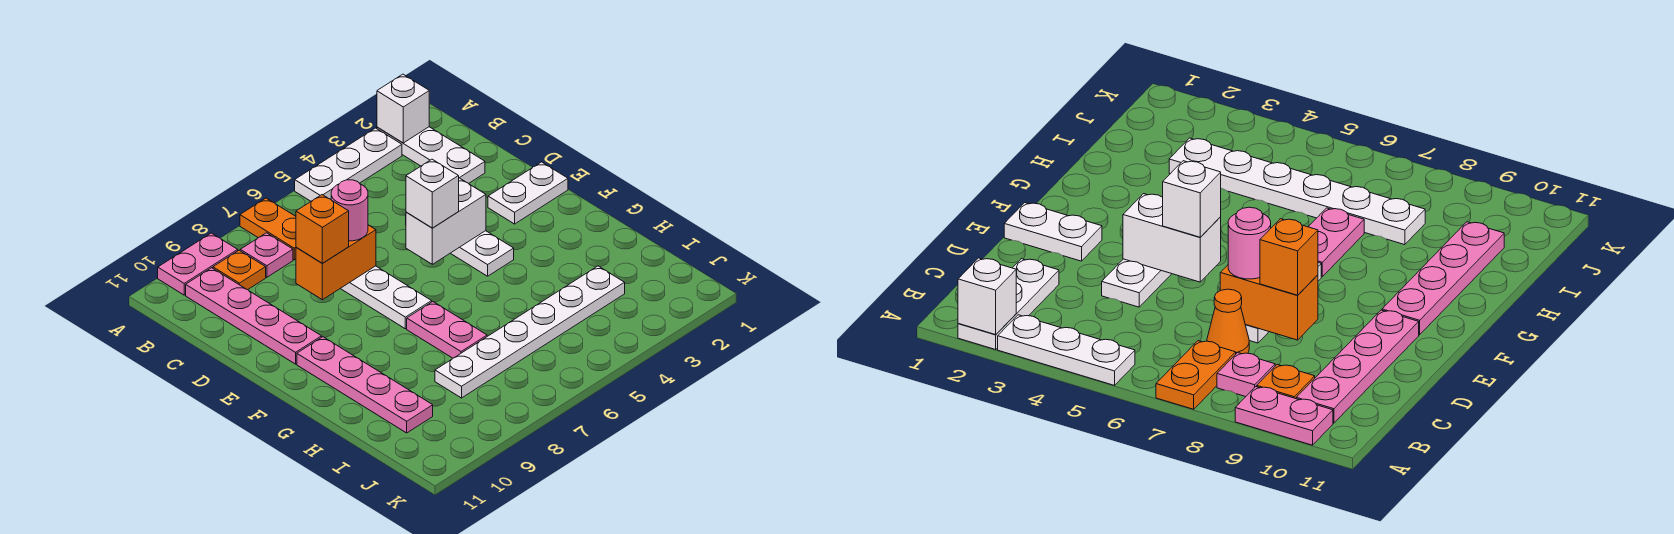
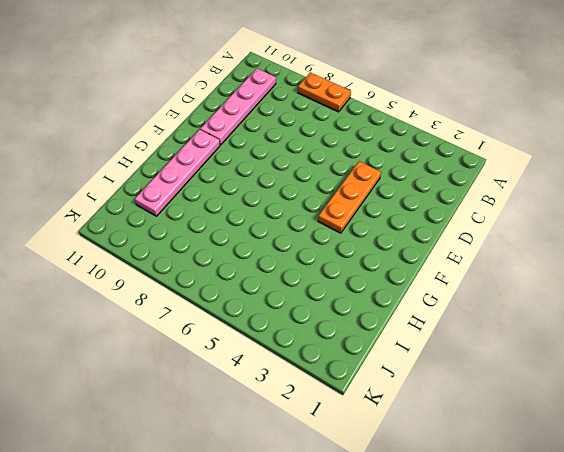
orange 1x2 plate [298,72,351,112] -> orange 1x2 plate turned to [240,198,296,260]
orange 1x3 plate [318,161,381,233] -> white 1x3 plate [451,231,514,276]
none -> white 1x3 plate [377,127,485,184]
none -> white 1x3 plate [295,128,402,201]
none -> pink 1x2 plate [158,233,238,295]

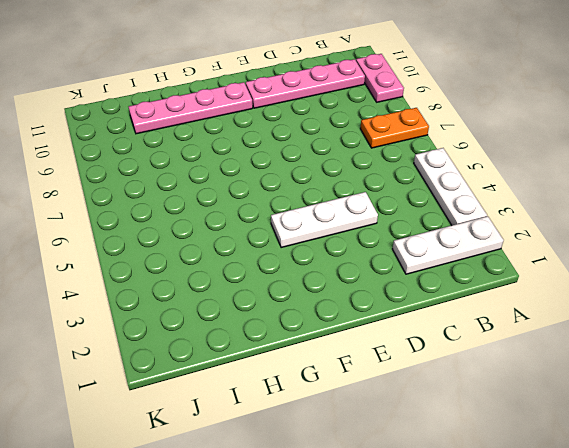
none -> pink 1x1 plate [240,233,293,277]
none -> orange 1x1 plate [213,250,266,290]
none -> orange 1x1 cone [1207,289,1249,354]

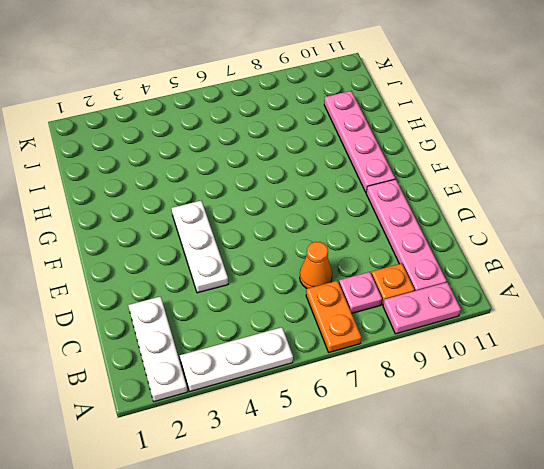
none -> white 1x3 plate [340,266,432,329]
none -> white 1x2 plate [488,162,568,224]
none -> pink 1x2 plate [407,302,487,358]

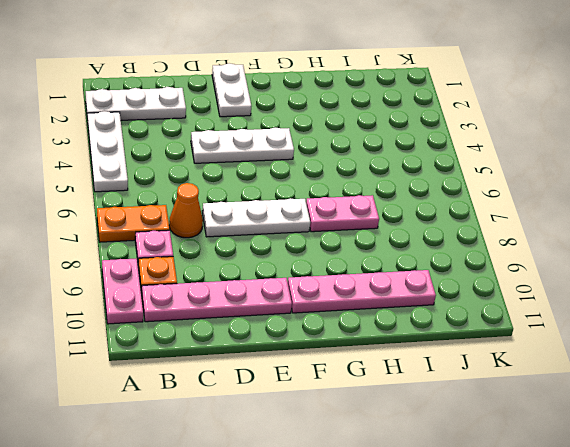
none -> white 1x6 plate [435,266,625,398]
none -> white 1x1 brick [377,74,429,143]
none -> orange 1x2 brick [296,225,376,300]

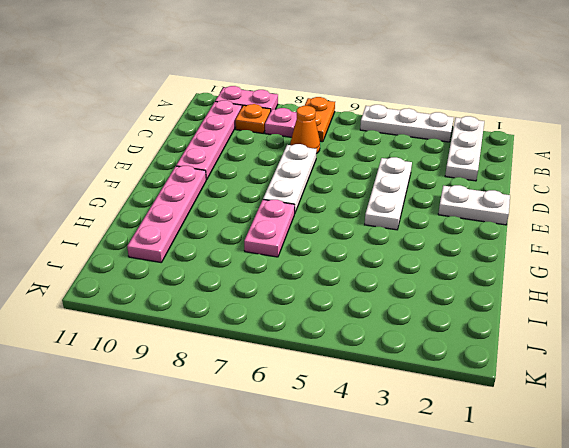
none -> white 1x6 plate [435,266,625,398]
none -> white 1x1 brick [377,74,429,143]
none -> orange 1x2 brick [296,225,376,300]

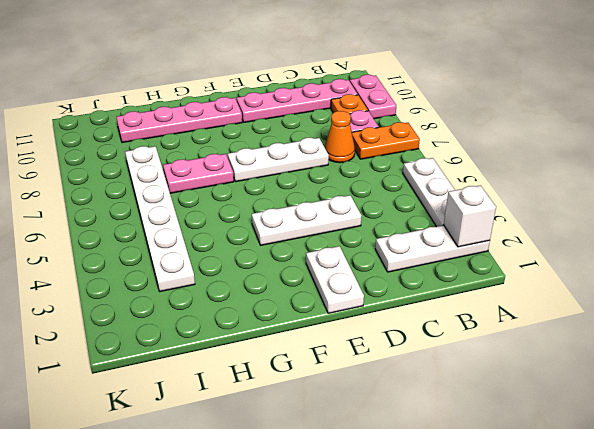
none -> orange 1x2 brick [296,225,376,300]
none -> white 1x2 brick [406,178,486,264]
none -> pink 1x1 round brick [331,180,368,241]

